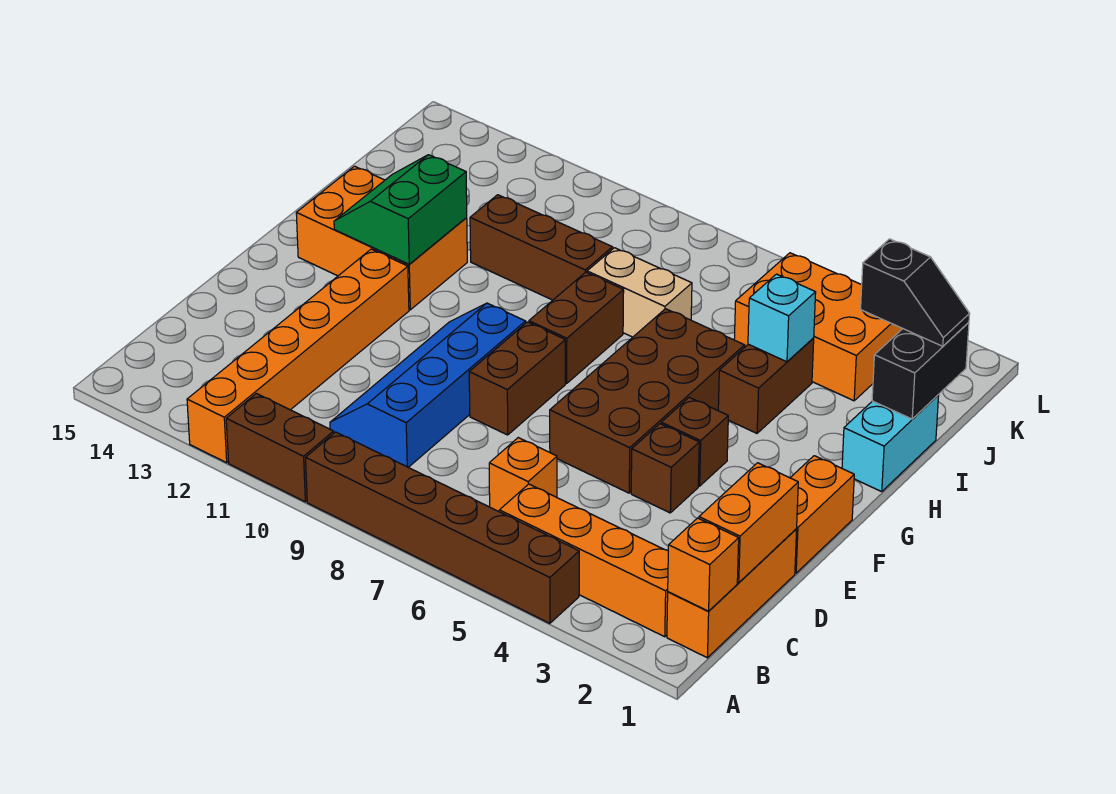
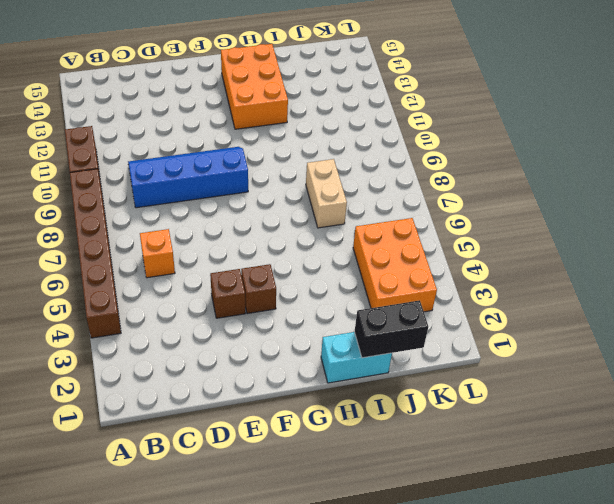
none -> orange 1x6 brick [187,249,409,463]
none -> orange 1x3 brick [667,529,797,658]
none -> orange 1x4 brick [499,484,668,637]

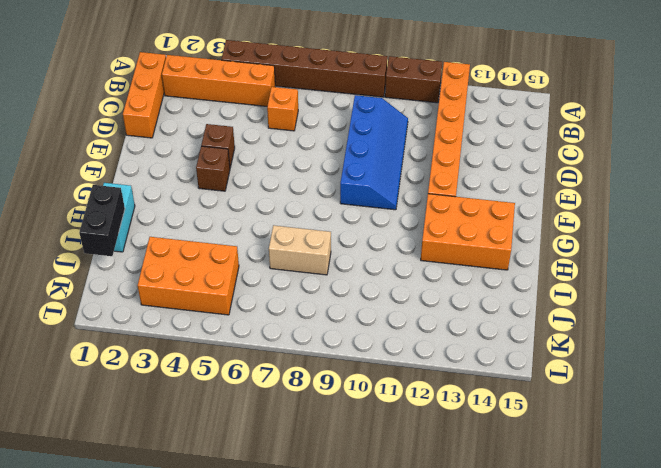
none -> orange 1x2 brick [790,456,854,573]
none -> brown 2x4 brick [550,309,745,493]
none -> brown 1x2 brick [469,322,565,435]

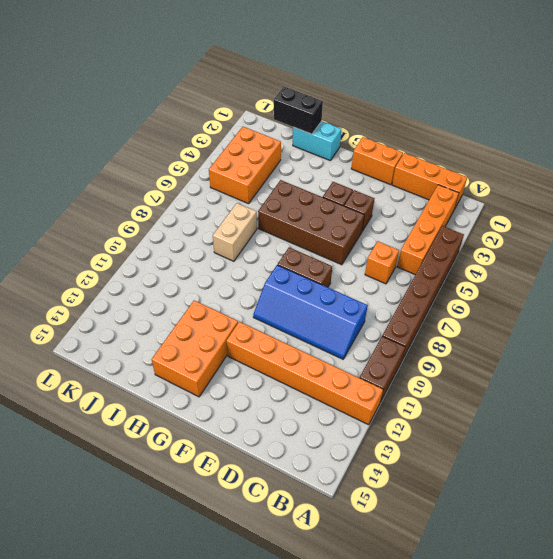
none -> brown 1x2 brick [529,272,624,383]
none -> brown 1x2 brick [718,338,814,433]
none -> brown 1x3 brick [470,195,613,300]

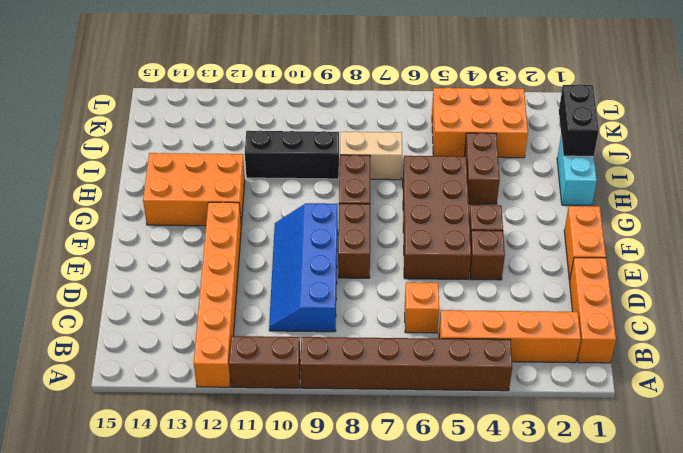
black 1x3 brick [245,130,339,179] -> brown 1x3 brick [470,195,613,300]
none -> orange 1x1 brick [668,518,739,611]
none -> orange 1x2 brick [699,463,798,583]
none -> green 2x2 slope [334,155,467,264]

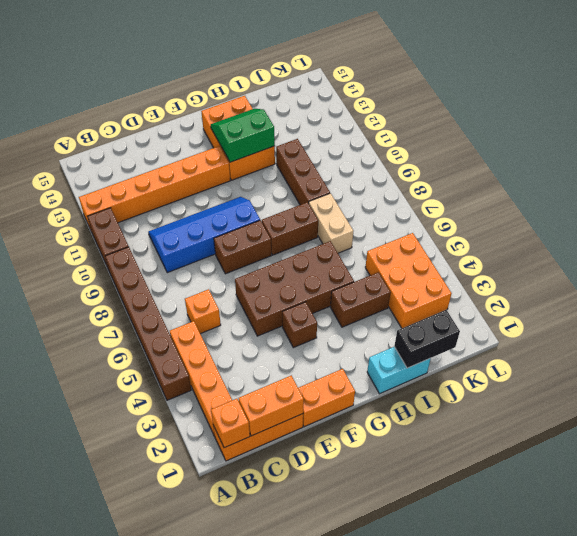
none -> brown 1x1 brick [631,424,699,513]
none -> cyan 1x1 brick [748,274,816,362]
none -> black 1x2 slope [861,239,970,346]

